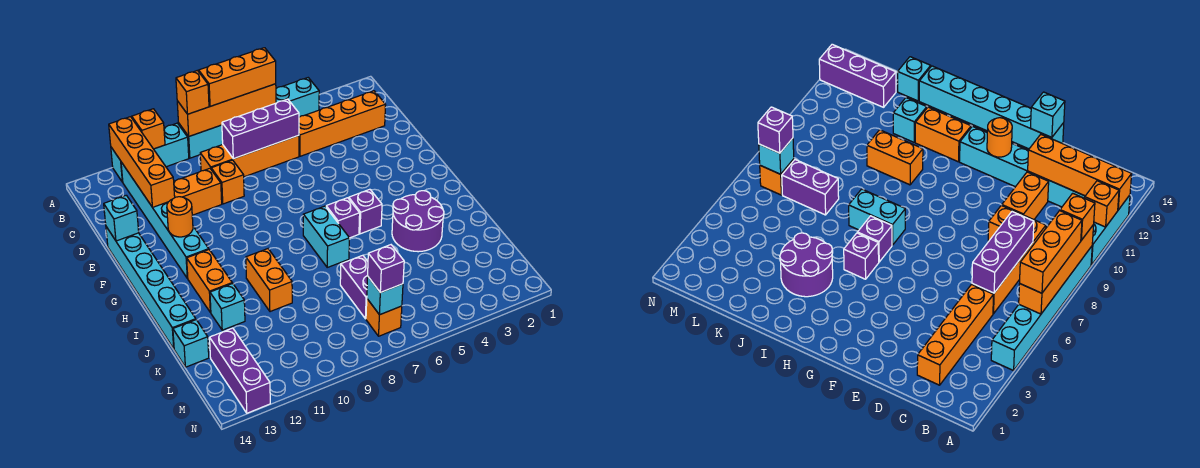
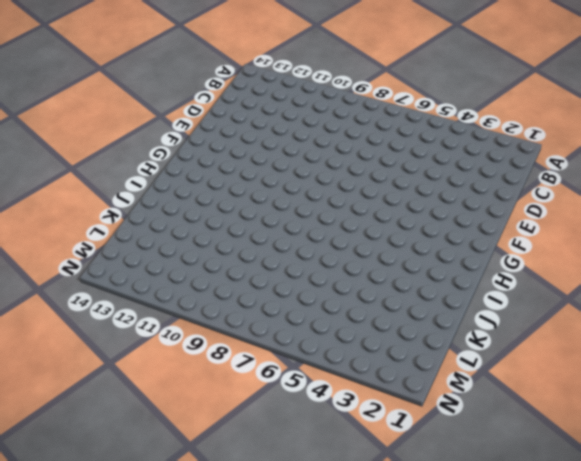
none -> cyan 1x6 brick [179,78,319,158]
none -> cyan 1x3 brick [111,123,189,182]
none -> cyan 1x6 brick [121,162,209,278]

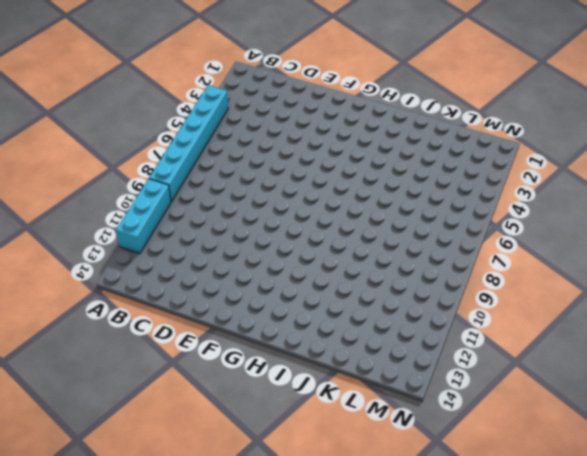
none -> cyan 1x6 brick [121,162,209,278]
none -> orange 1x4 brick [299,91,386,156]
none -> orange 1x4 brick [200,135,299,177]

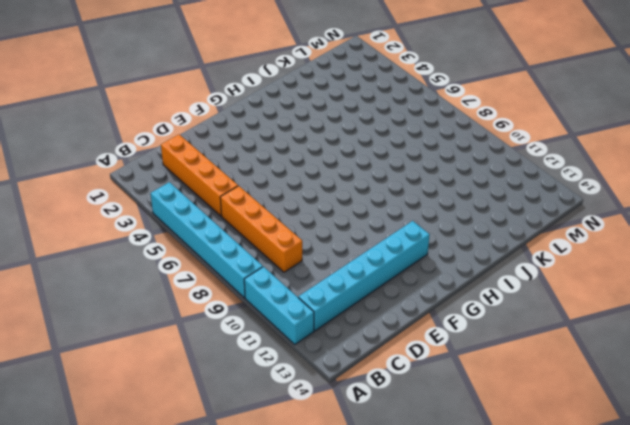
none -> orange 1x1 brick [211,160,244,204]
none -> orange 1x2 brick [174,168,222,215]
none -> cyan 1x6 brick [106,227,196,349]

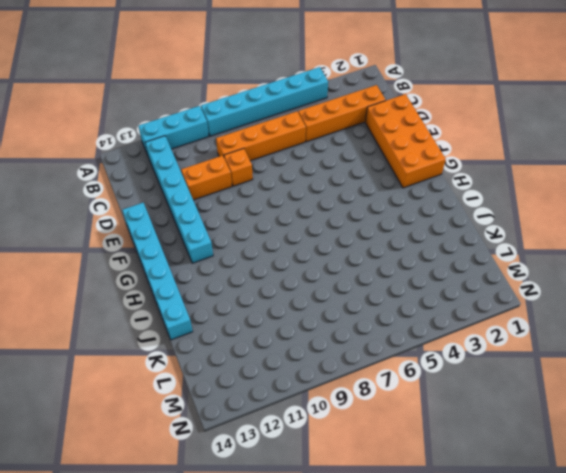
orange 2x4 brick [365,94,446,188] -> none
none -> purple 1x1 brick [348,189,382,234]
none -> purple 1x1 brick [326,198,360,238]
none -> cyan 1x2 brick [303,206,349,267]

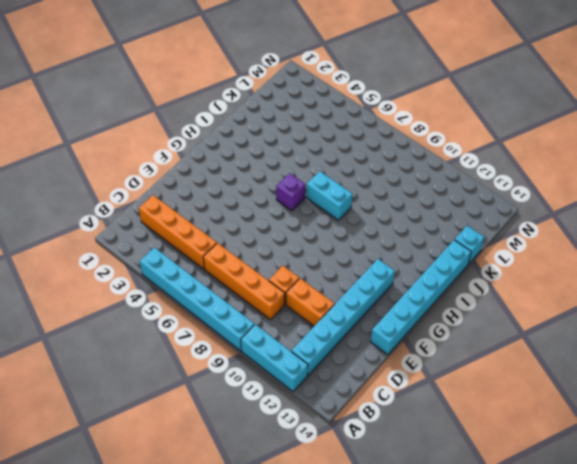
cyan 1x2 brick [306,171,352,220] -> cyan 1x2 brick turned to [303,206,349,267]
none -> purple 1x1 brick [348,189,382,234]
none -> orange 1x2 brick [187,250,232,313]
none -> purple 2x2 round brick [392,191,444,252]

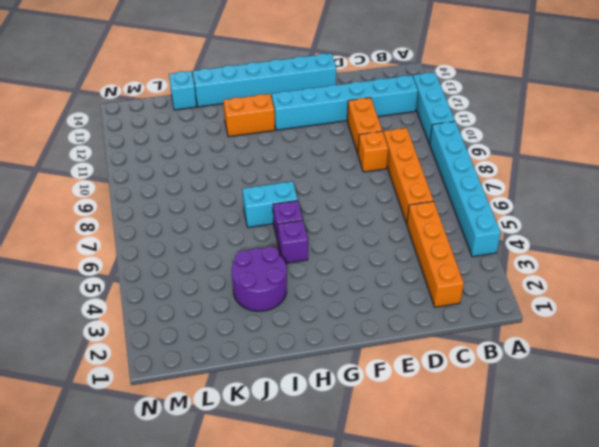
none -> orange 1x2 brick [246,249,292,312]
none -> cyan 1x1 brick [210,283,245,330]
none -> purple 1x2 brick [340,255,368,319]

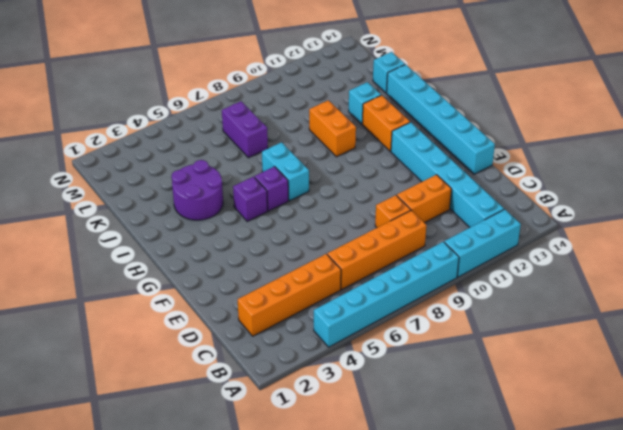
none -> purple 1x3 brick [210,328,270,413]
none -> orange 1x1 brick [366,299,402,336]
none -> orange 1x4 brick [177,84,276,136]

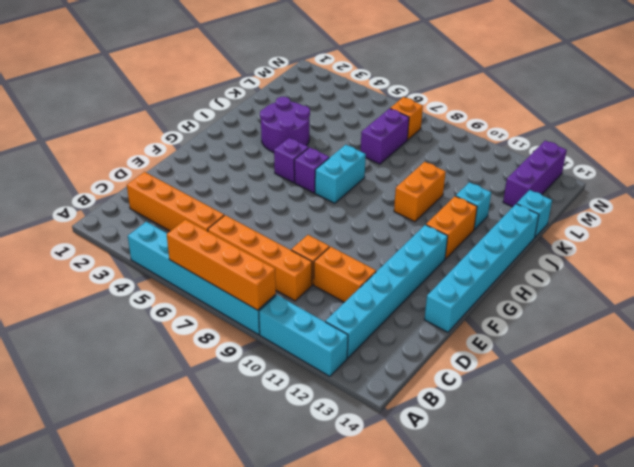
none -> orange 1x1 brick [132,109,165,149]
none -> orange 1x4 brick [109,117,175,207]
none -> purple 1x3 brick [222,99,299,159]

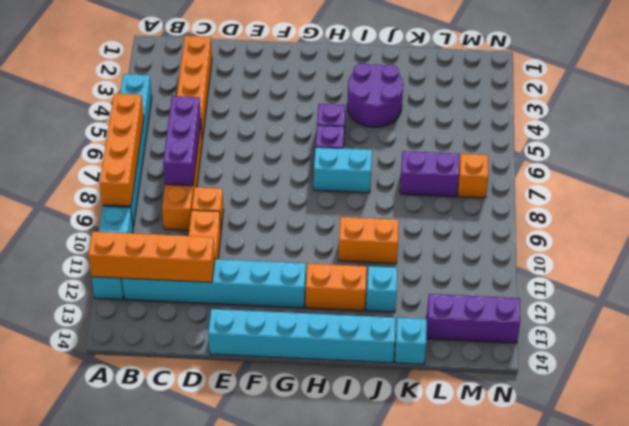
none -> orange 1x1 brick [132,109,165,149]
none -> cyan 1x1 brick [104,195,139,241]
none -> orange 1x1 round brick [167,197,193,237]

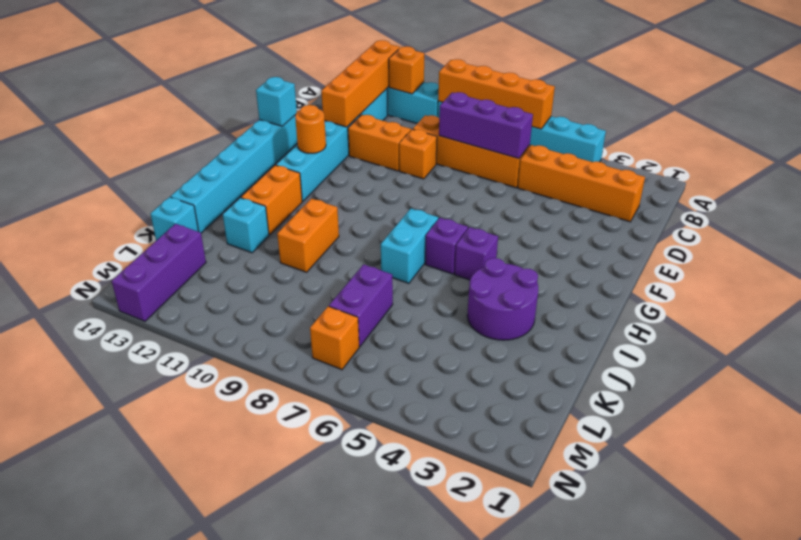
none -> cyan 1x1 brick [367,277,403,315]
none -> orange 1x3 brick [199,48,276,106]
none -> orange 1x1 brick [176,70,209,114]

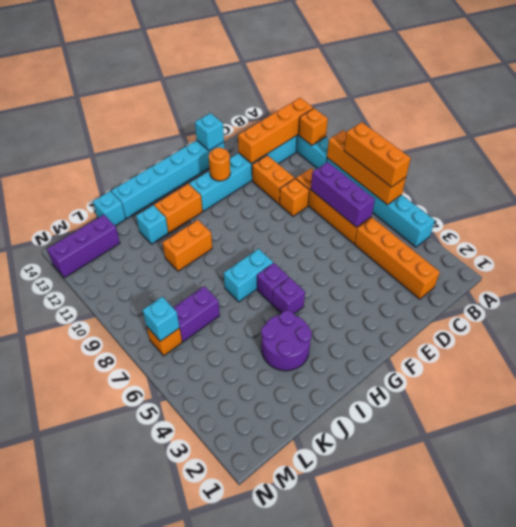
none -> orange 1x1 brick [176,70,209,114]
none -> purple 1x1 brick [368,245,404,293]

